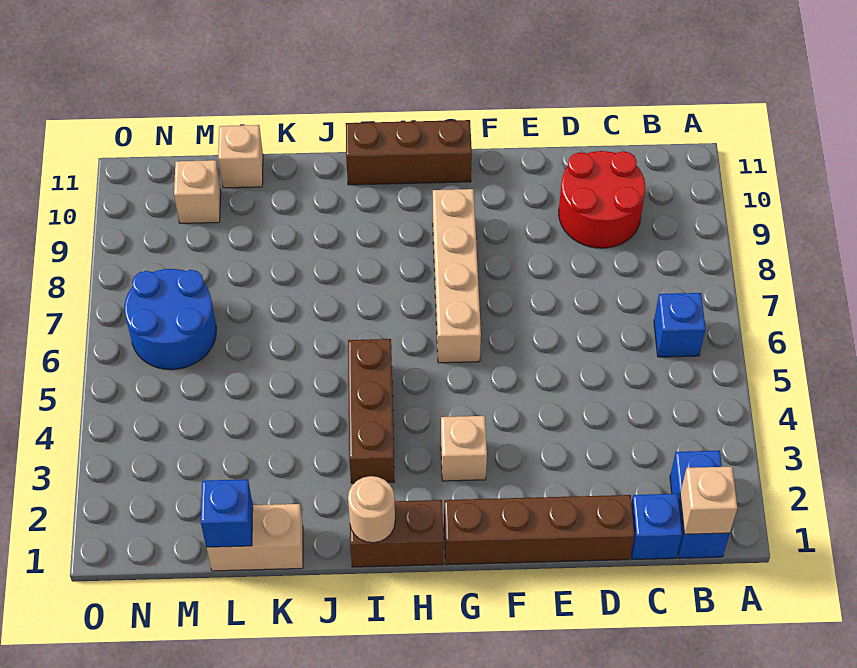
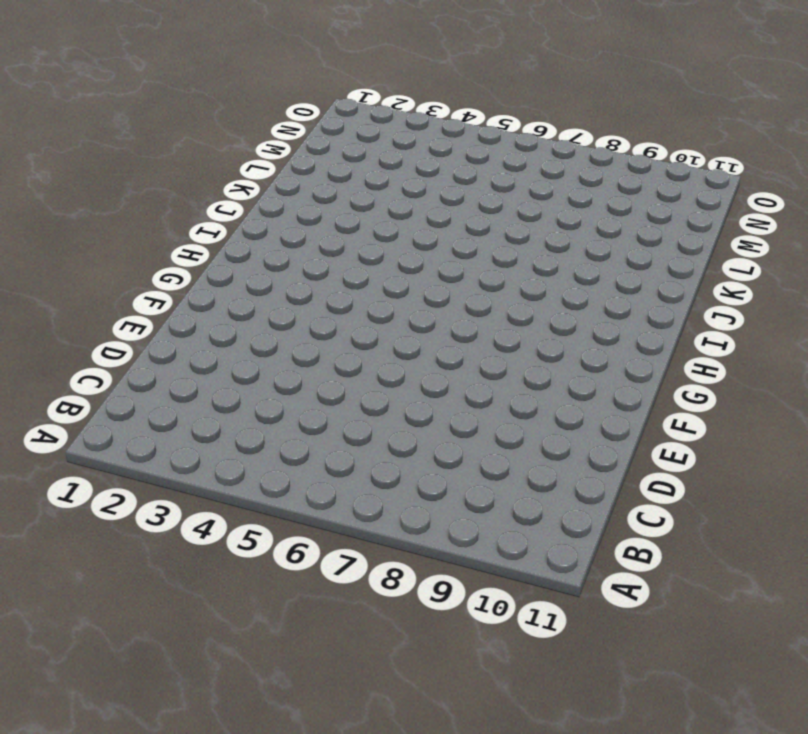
none -> blue 1x2 brick [670,451,730,558]
none -> blue 1x1 brick [654,293,706,357]
none -> blue 1x1 brick [631,494,682,559]

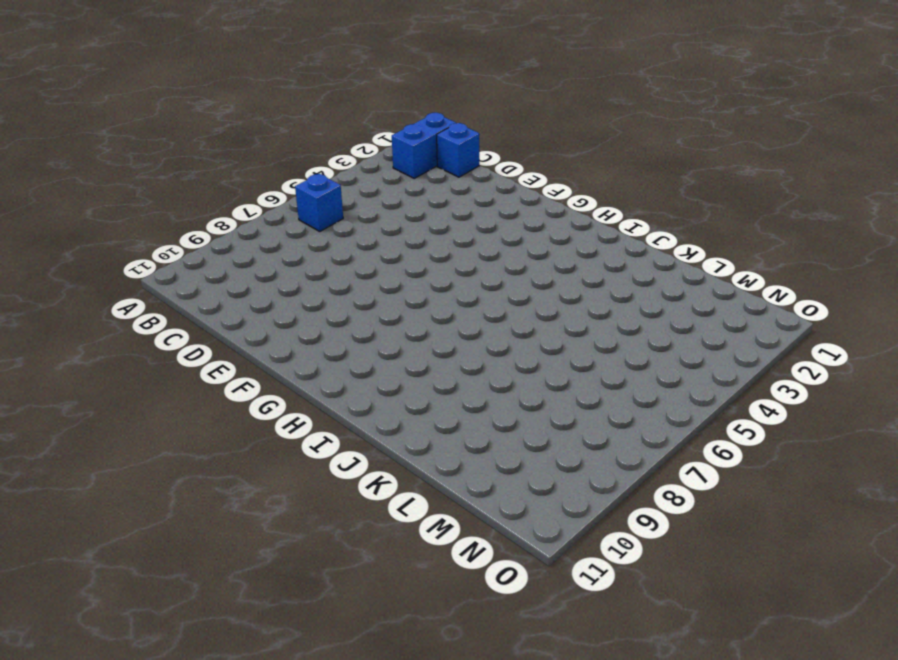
none -> red 2x2 round brick [559,151,645,248]
none -> brown 1x4 brick [444,495,635,565]
none -> tan 1x1 brick [441,416,487,481]

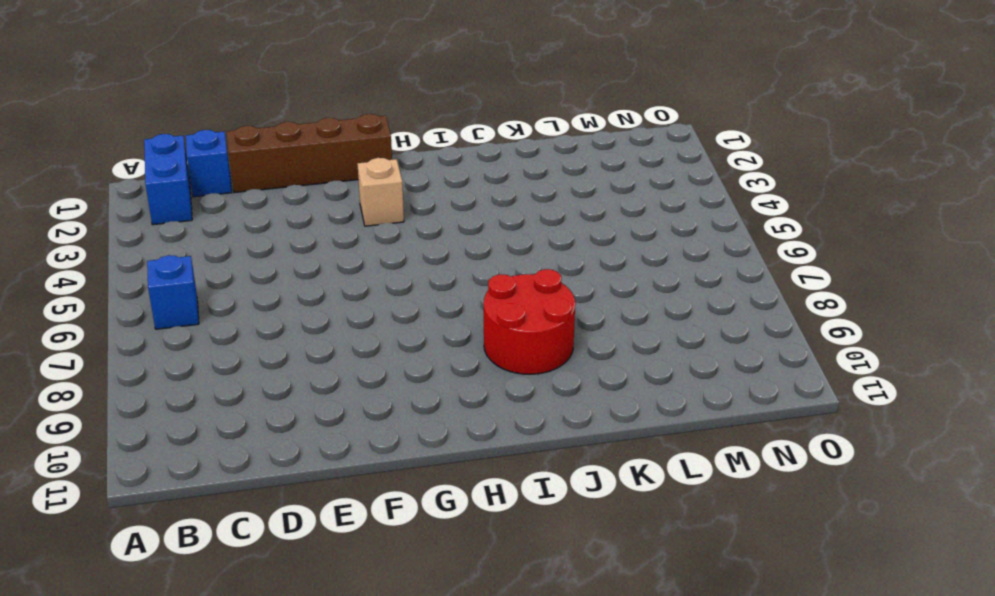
red 2x2 round brick [484,269,575,374] -> red 2x2 round brick moved to [559,151,645,248]
none -> tan 1x4 brick [433,189,481,363]
none -> brown 1x3 brick [346,120,472,185]
none -> brown 1x2 brick [350,500,444,567]

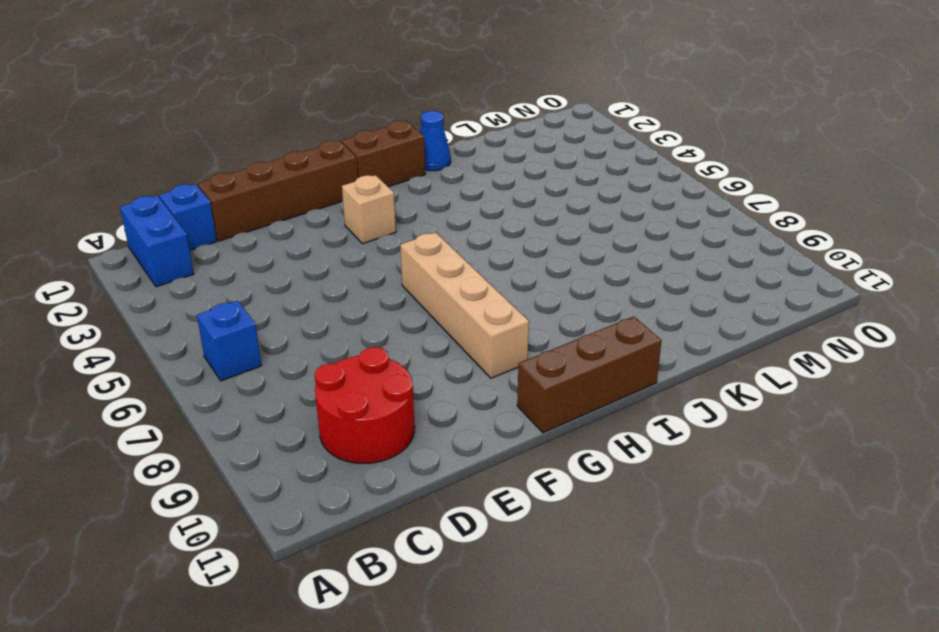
blue 1x1 cone [420,111,451,171] -> none
none -> brown 1x3 brick [348,339,395,483]
none -> tan 1x2 brick [206,504,303,571]
none -> tan 1x1 brick [218,125,263,188]

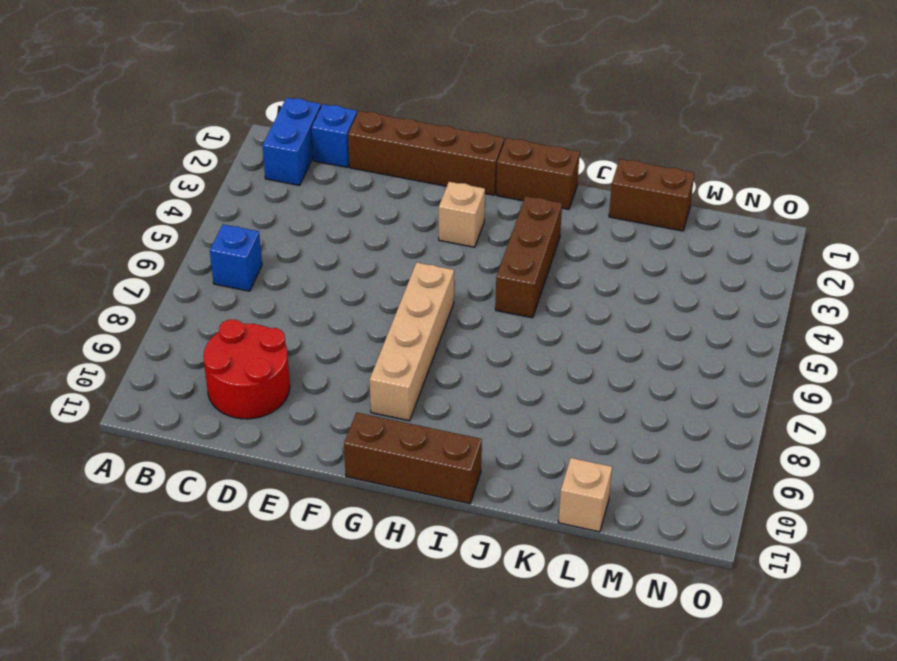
brown 1x2 brick [609,159,694,231] -> tan 1x2 brick [206,504,303,571]
none -> blue 2x2 round brick [124,269,216,370]
none -> tan 1x1 brick [174,160,221,223]
none -> tan 1x1 brick [680,467,737,534]

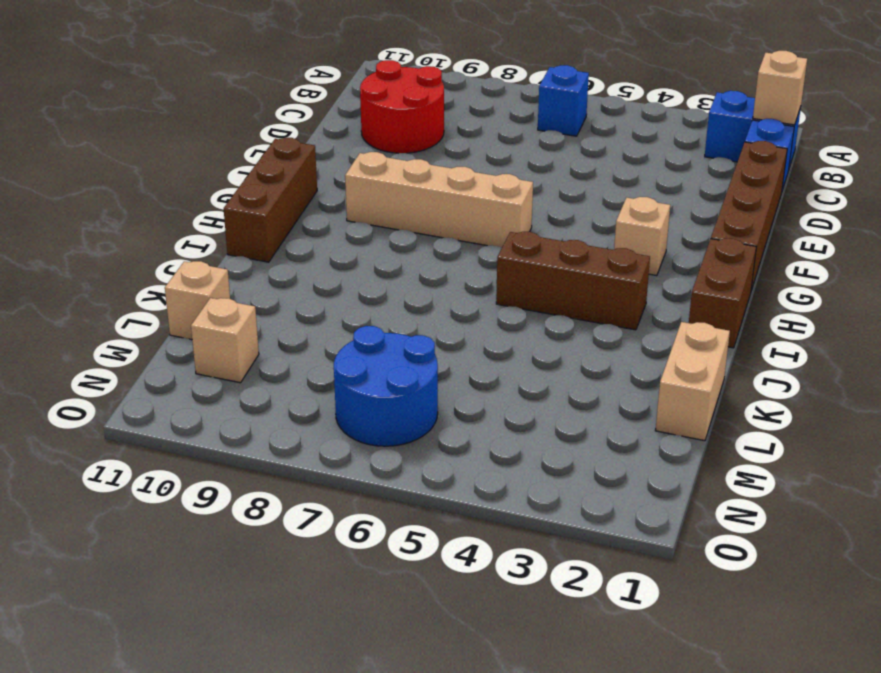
none -> tan 1x1 round brick [348,476,395,543]
none -> blue 1x1 brick [201,479,253,547]

